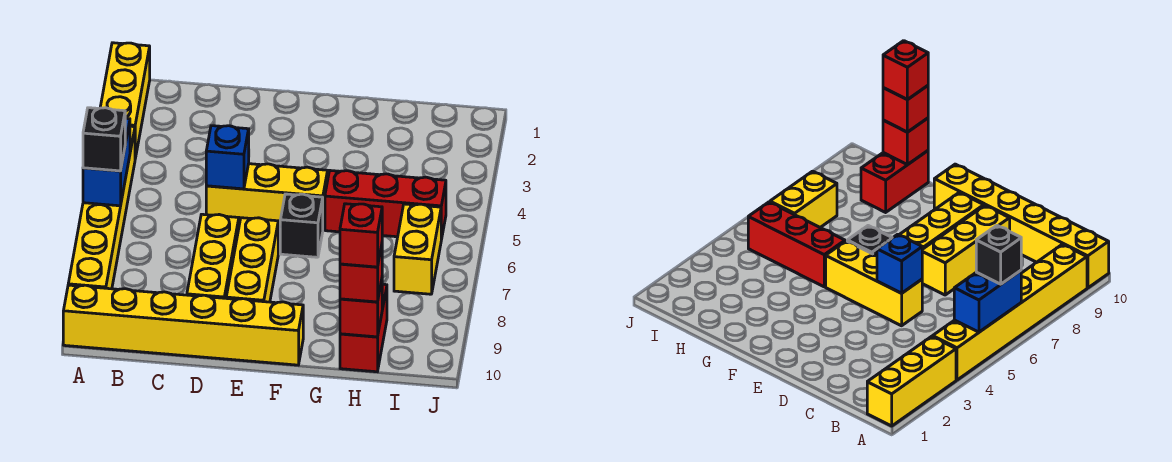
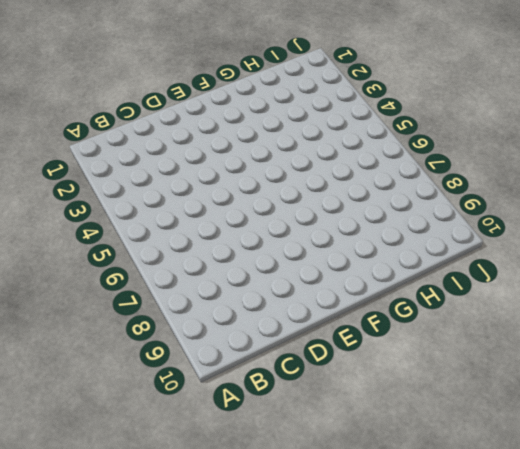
none -> yellow 1x3 brick [100,43,150,158]
none -> yellow 1x6 brick [68,126,135,289]
none -> yellow 1x6 brick [63,285,303,365]

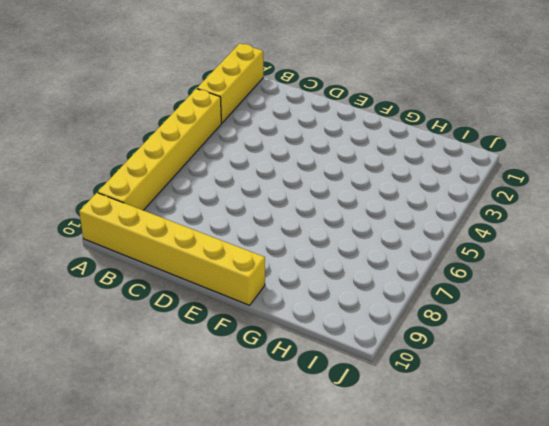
none -> yellow 1x3 brick [206,164,328,227]
none -> yellow 1x3 brick [187,214,239,298]
none -> yellow 1x3 brick [226,218,278,302]

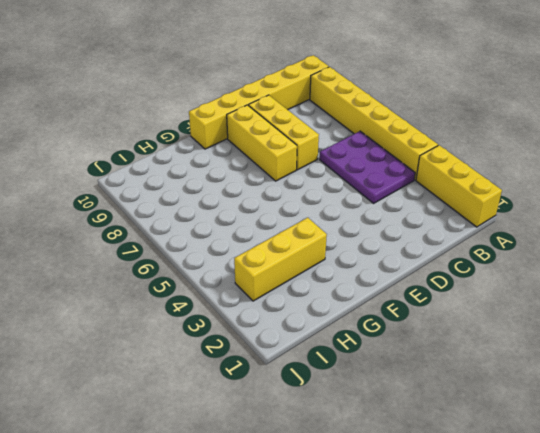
purple 2x3 plate [320,131,415,203] -> none
yellow 1x3 brick [234,218,327,301] -> yellow 1x3 brick moved to [206,164,328,227]
none -> black 1x1 brick [280,194,323,257]
none -> red 1x3 brick [325,171,446,240]
none -> red 1x2 brick [340,284,387,372]

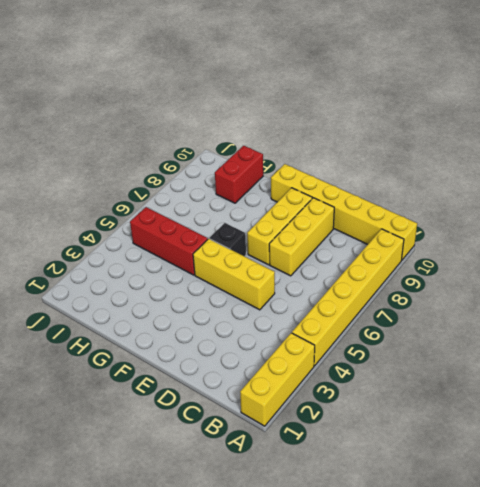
none -> yellow 1x2 brick [394,204,441,294]
none -> blue 1x2 brick [83,118,130,206]
none -> blue 1x1 brick [206,126,249,189]

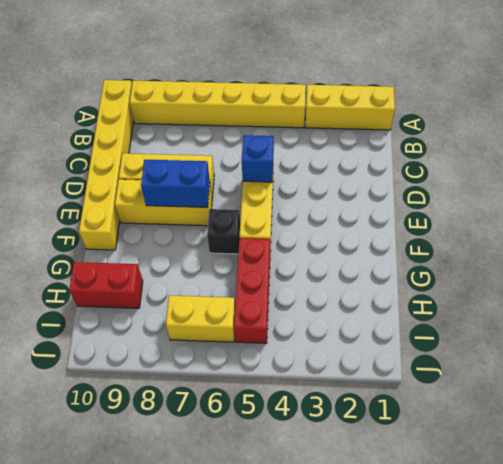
blue 1x2 brick [141,160,210,207] -> blue 1x2 brick moved to [83,118,130,206]
none -> red 1x1 brick [340,280,382,337]
none -> black 1x1 brick [83,108,125,171]
none -> red 1x1 brick [340,245,382,302]

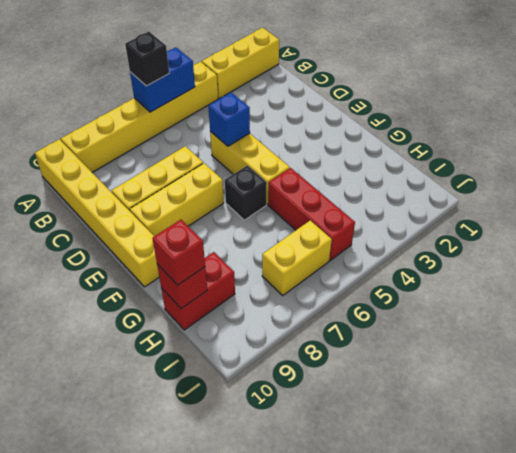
none -> red 1x1 brick [340,204,382,267]

